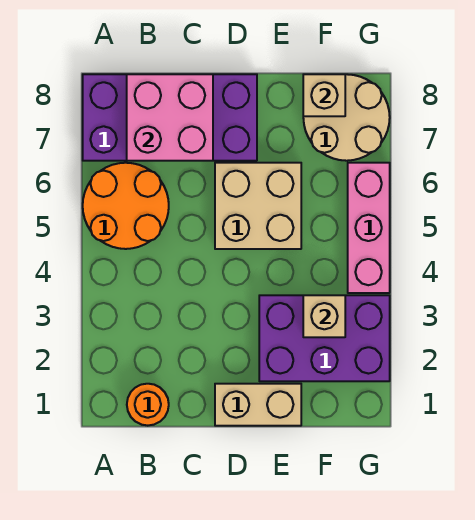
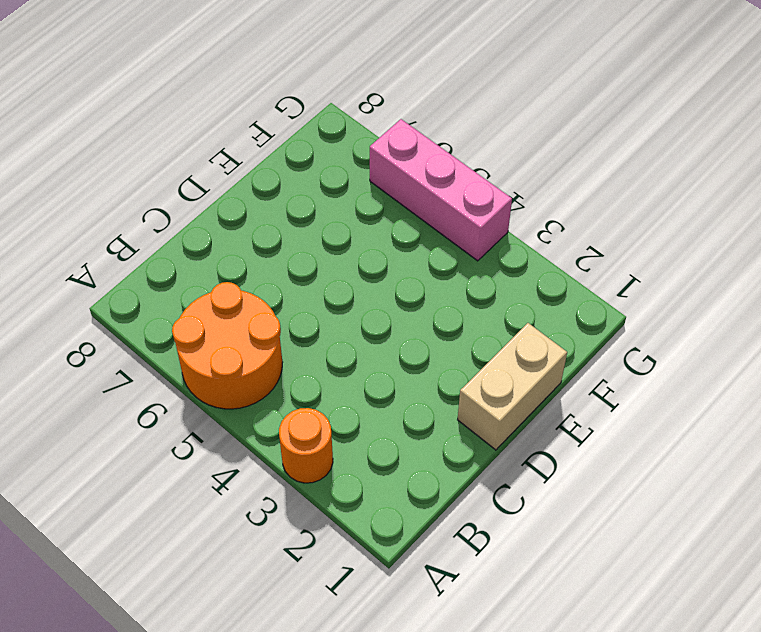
orange 1x1 round brick [279,408,333,483] -> orange 1x1 round brick moved to [127,384,169,426]
none -> purple 2x4 brick [83,74,257,161]
none -> tan 2x2 brick [215,163,301,249]

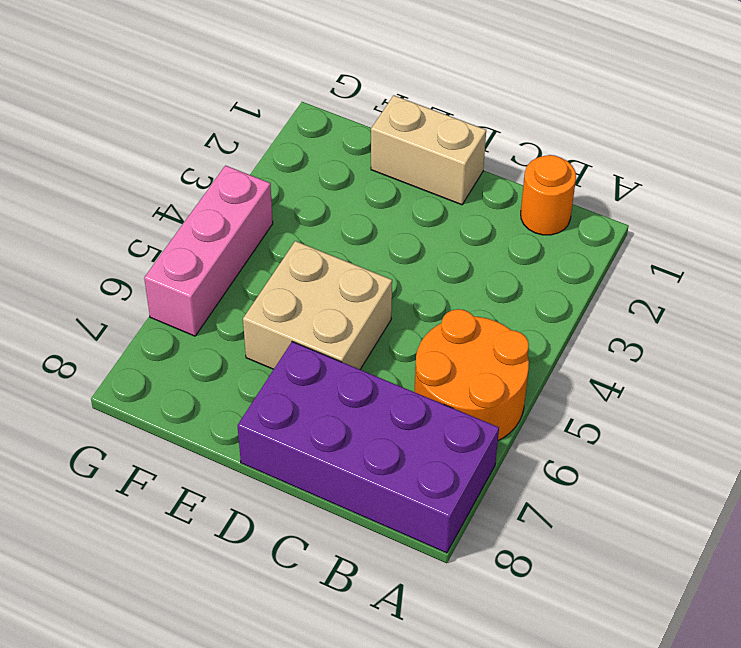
none -> purple 2x3 brick [259,295,390,381]
none -> tan 2x2 round brick [303,74,390,161]

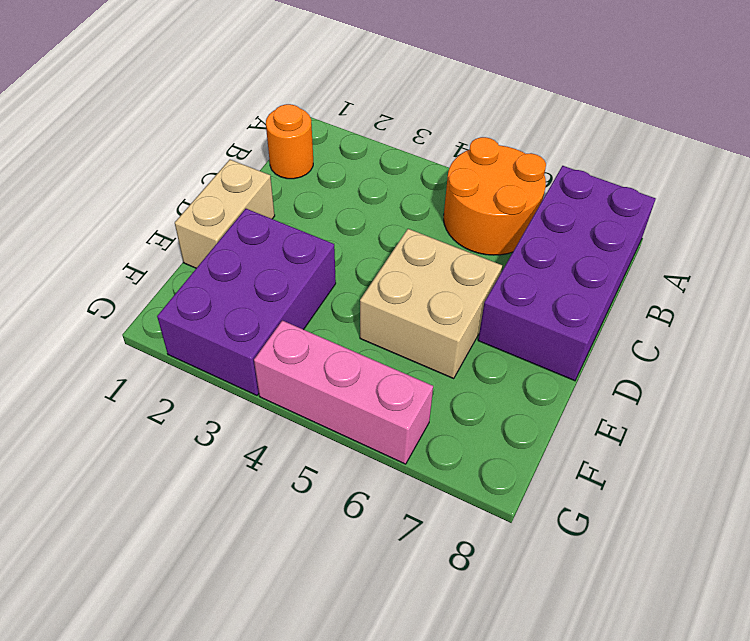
none -> tan 2x2 round brick [303,74,390,161]
none -> pink 2x2 brick [127,74,213,161]

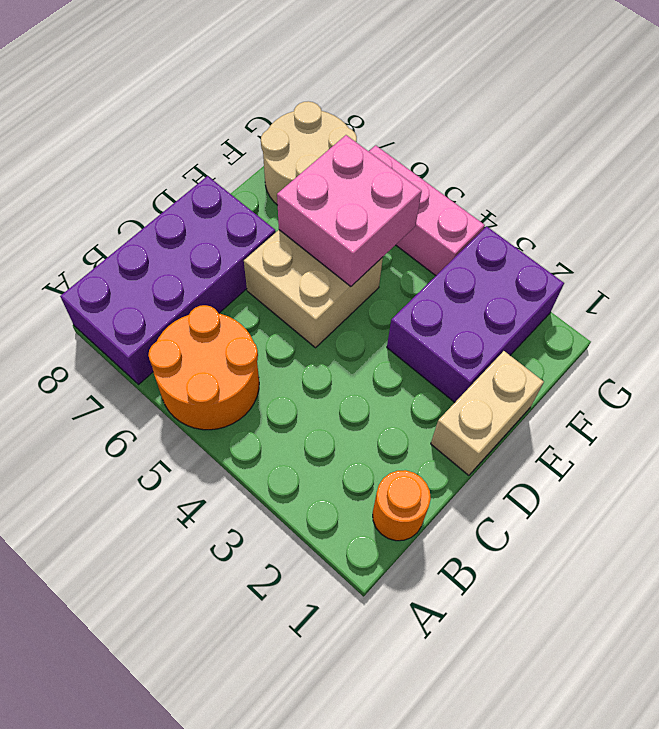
pink 2x2 brick [277,135,422,286] -> pink 2x2 brick moved to [127,74,213,161]
none -> tan 1x1 brick [303,295,345,337]
none -> tan 1x1 brick [303,74,345,116]

